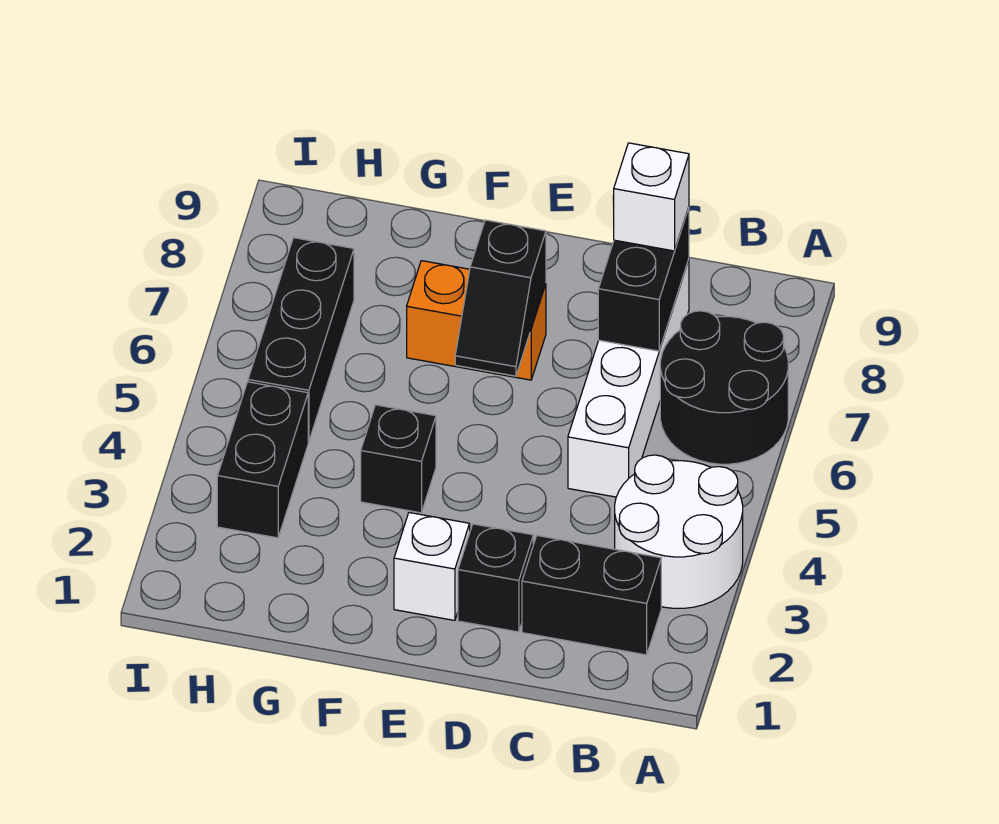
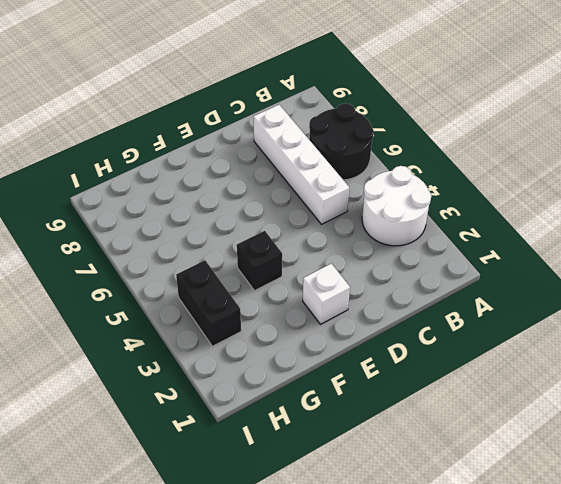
none -> black 1x2 brick [522,536,661,655]
none -> black 1x1 brick [458,524,533,632]
none -> orange 1x2 brick [407,261,546,380]

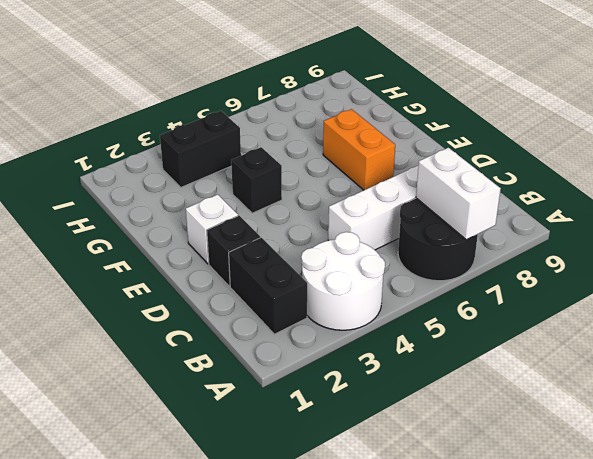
white 1x2 brick [416,148,501,240] -> none
none -> black 1x3 brick [248,238,354,442]
none -> black 1x2 brick [598,208,689,351]
none -> black 1x2 slope [455,220,546,376]

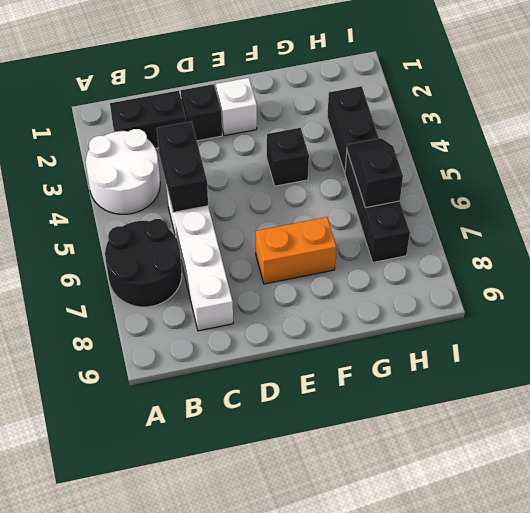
black 1x2 brick [157,121,208,212] -> black 1x2 brick moved to [598,208,689,351]
black 1x2 slope [347,138,403,208] -> black 1x2 slope moved to [455,220,546,376]
none -> white 1x1 brick [614,143,689,251]

